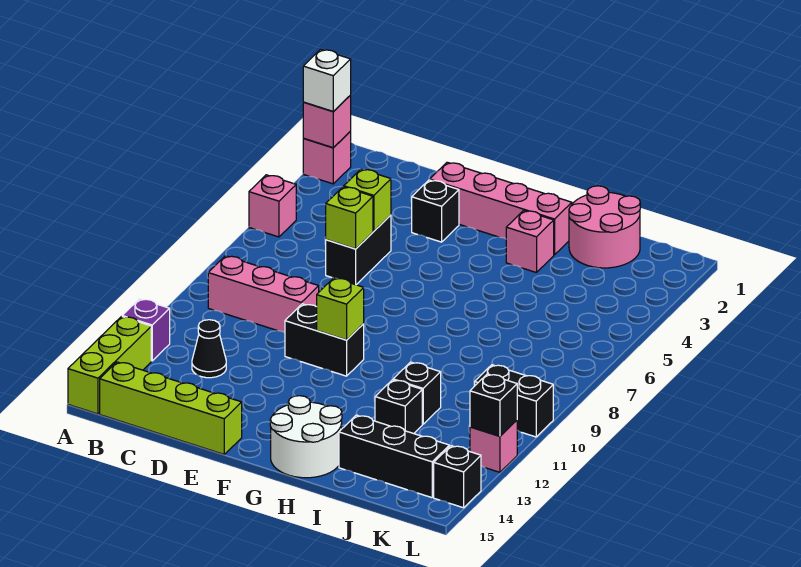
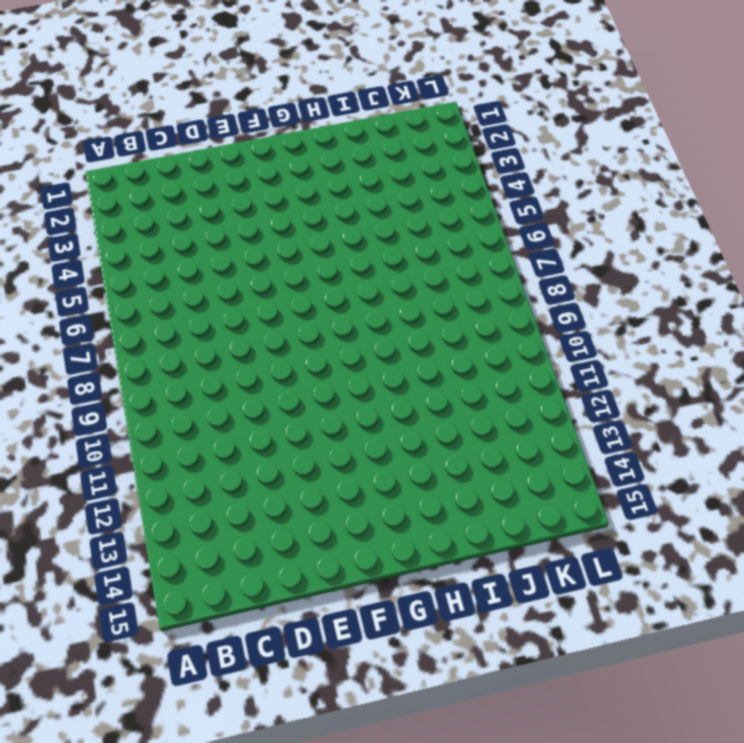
none -> pink 1x1 brick [303,132,351,184]
none -> pink 1x1 brick [249,175,296,237]
none -> purple 1x1 brick [122,299,170,361]

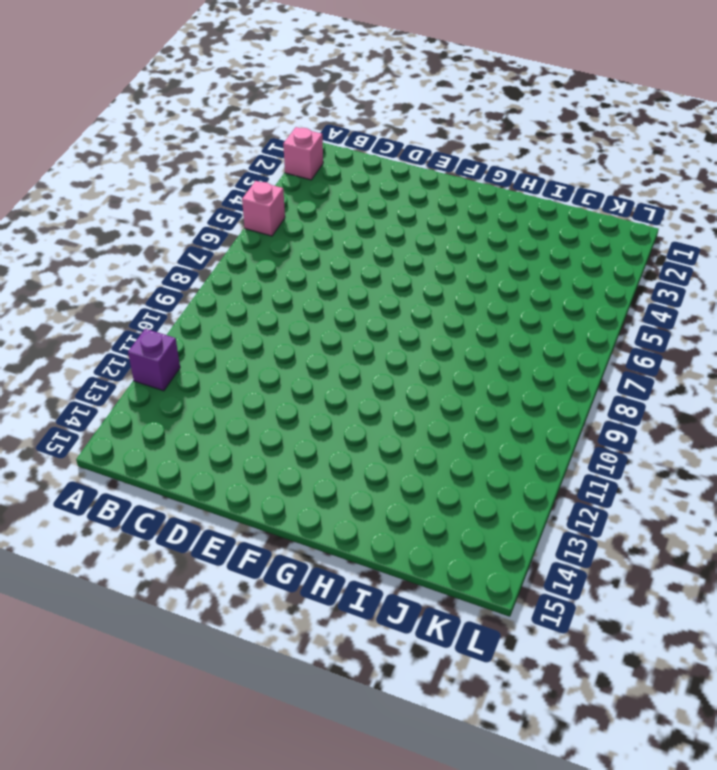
none -> lime 1x3 brick [68,316,151,414]
none -> pink 1x3 brick [208,256,319,333]
none -> lime 1x4 brick [100,362,242,454]

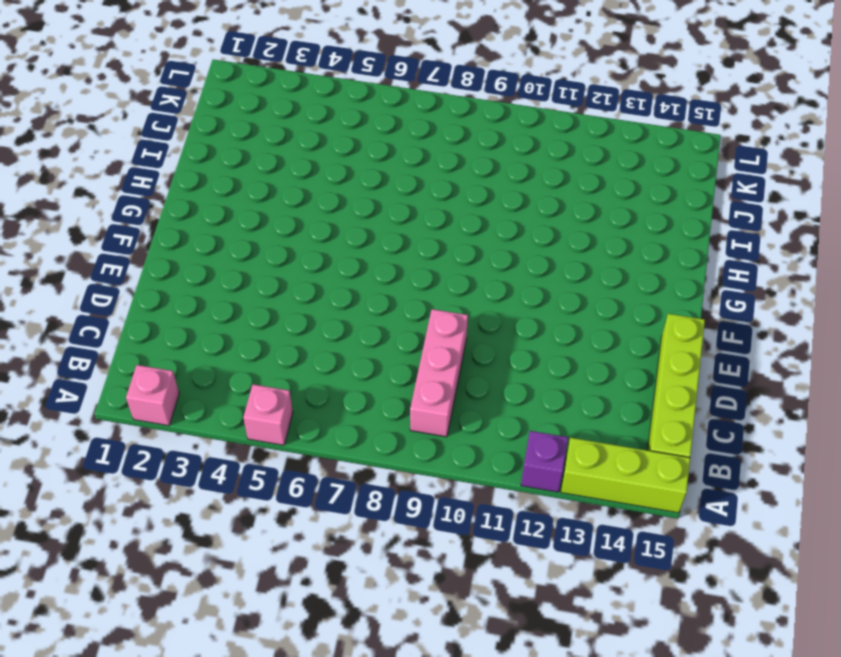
none -> black 1x1 cone [192,320,226,378]
none -> black 1x2 brick [326,215,391,285]
none -> pink 1x4 brick [430,162,572,255]

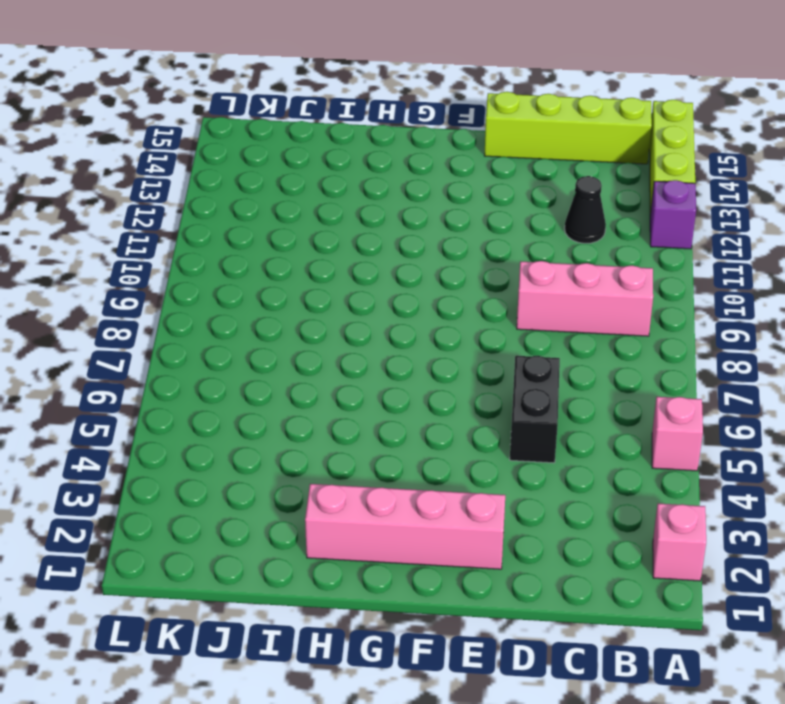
none -> black 1x1 brick [412,180,459,242]
none -> black 1x2 brick [285,304,364,376]
none -> white 2x2 round brick [270,396,342,478]

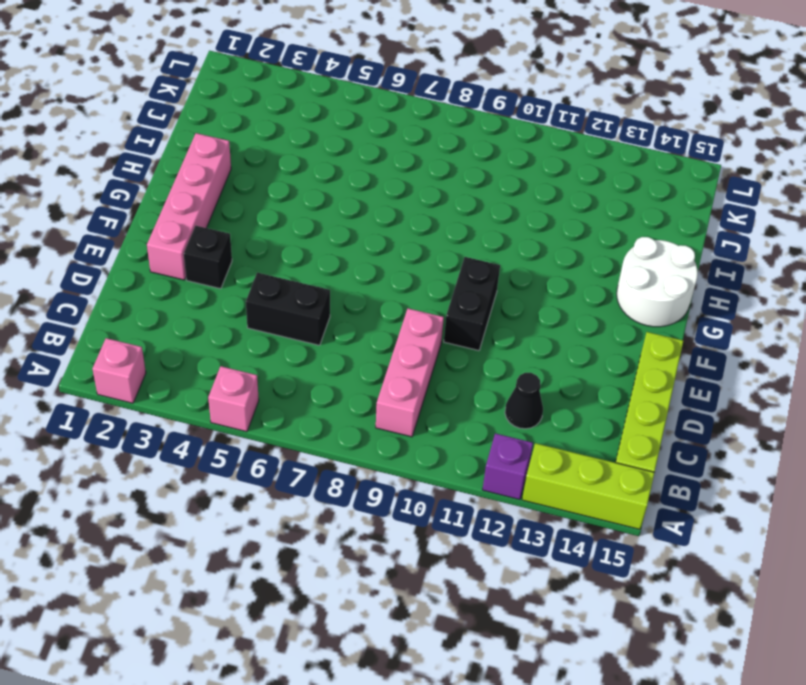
none -> pink 1x1 brick [506,210,554,273]
none -> pink 2x2 round brick [569,186,640,268]
none -> black 1x1 brick [393,362,441,424]

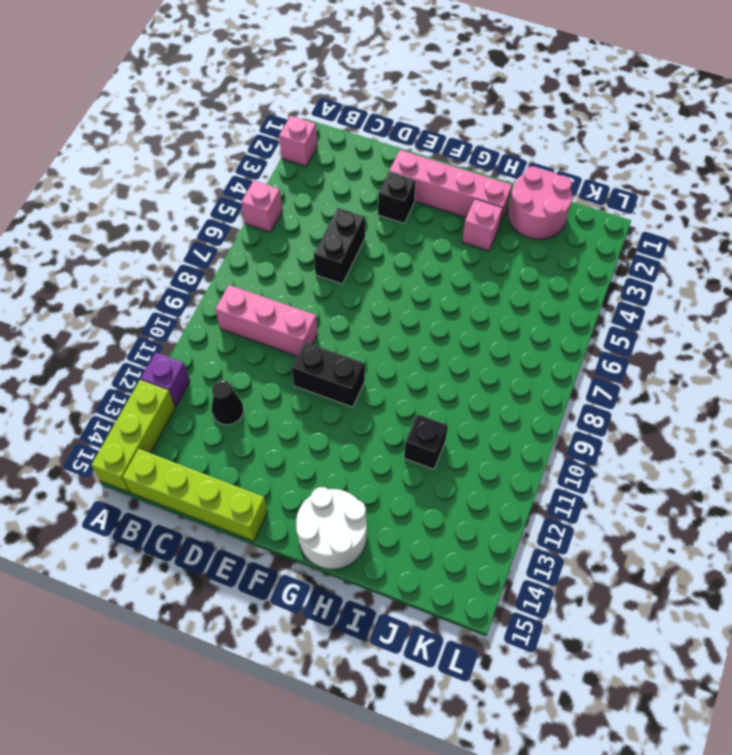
none -> black 1x1 brick [375,380,422,434]
none -> black 1x3 brick [339,415,449,498]
none -> black 1x2 brick [475,365,553,437]

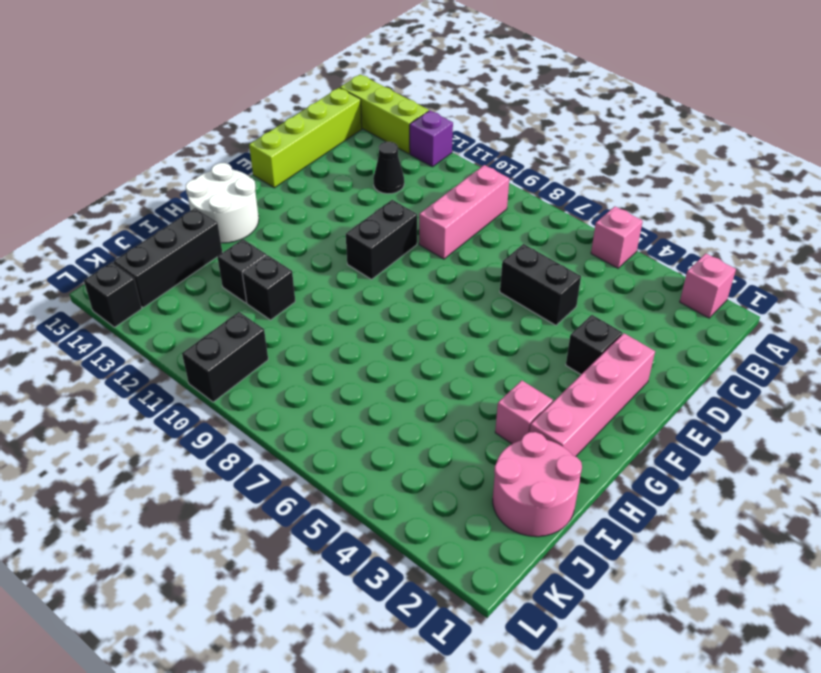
none -> pink 1x1 brick [470,420,517,472]
none -> pink 1x1 brick [303,95,351,148]
none -> lime 1x1 brick [344,169,391,231]

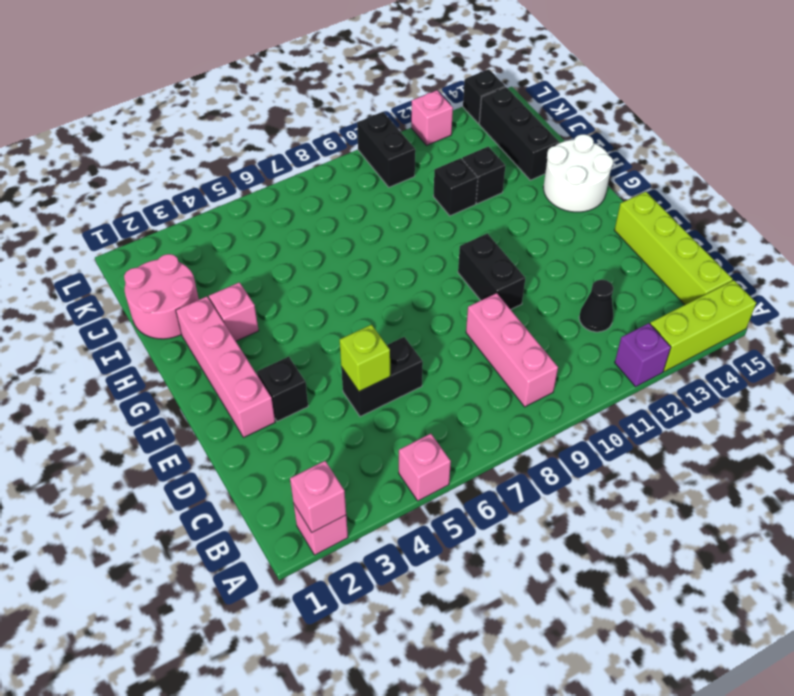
none -> lime 1x1 brick [326,187,373,249]
none -> lime 1x1 brick [317,278,364,340]
none -> black 1x1 brick [470,374,517,436]

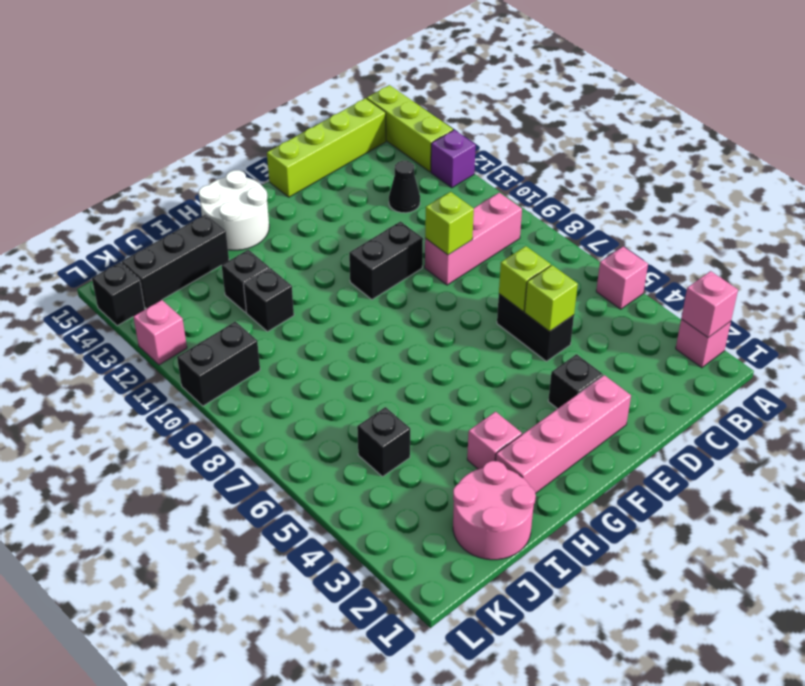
lime 1x1 brick [425,192,474,255] -> lime 1x1 brick moved to [317,278,364,340]
black 1x1 brick [357,407,410,477] -> black 1x1 brick moved to [470,374,517,436]
none -> white 1x1 brick [303,49,351,111]

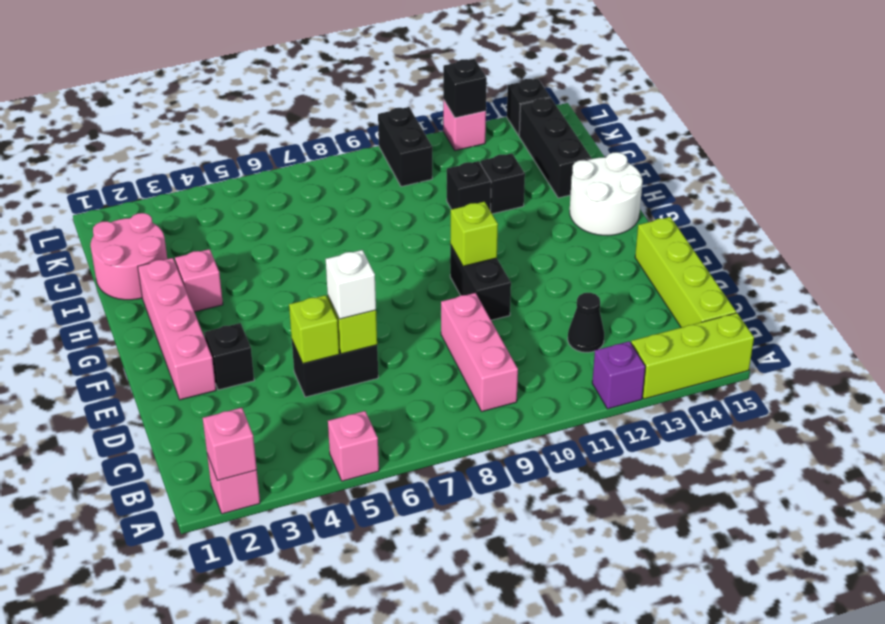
white 1x1 brick [326,250,376,319] -> white 1x1 brick moved to [303,49,351,111]

